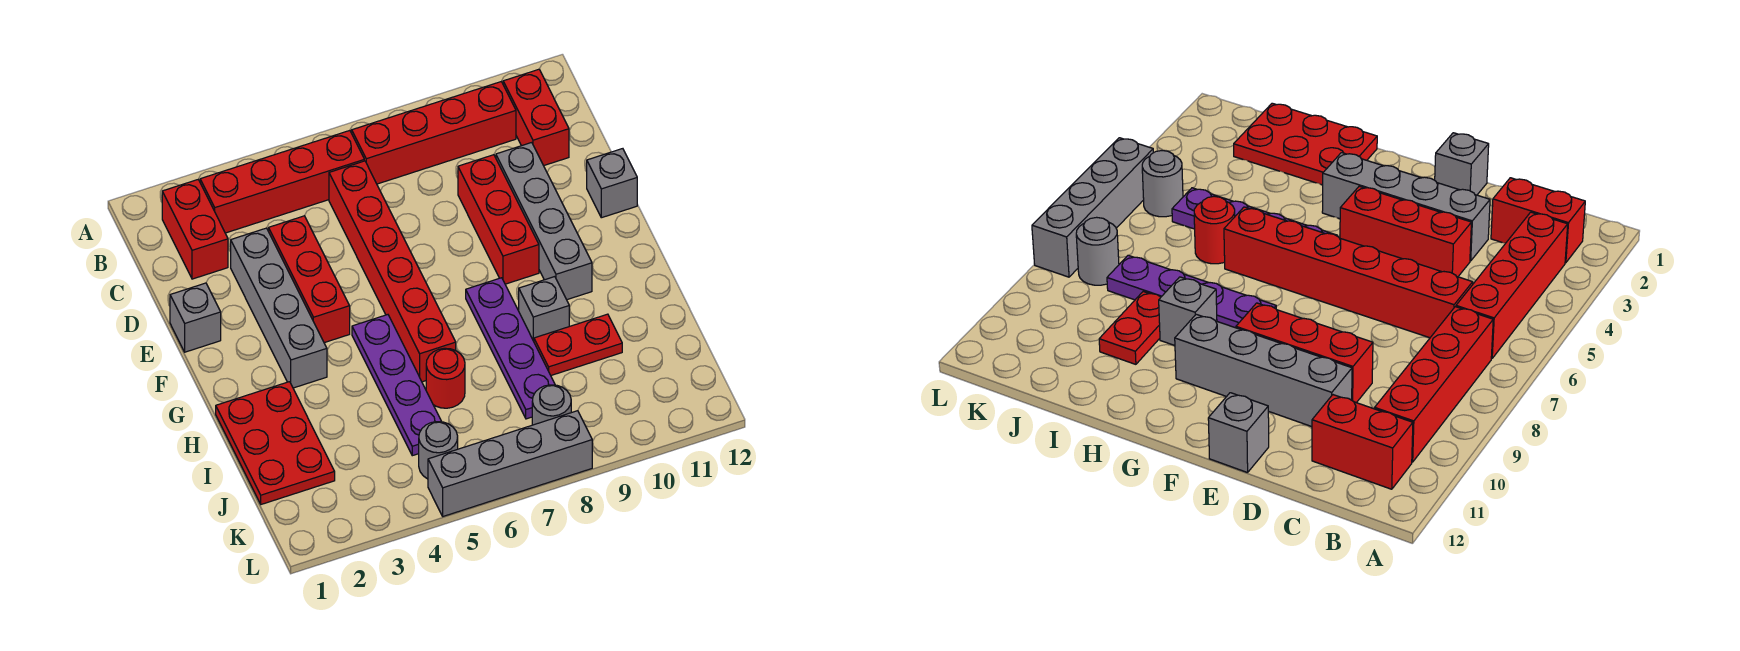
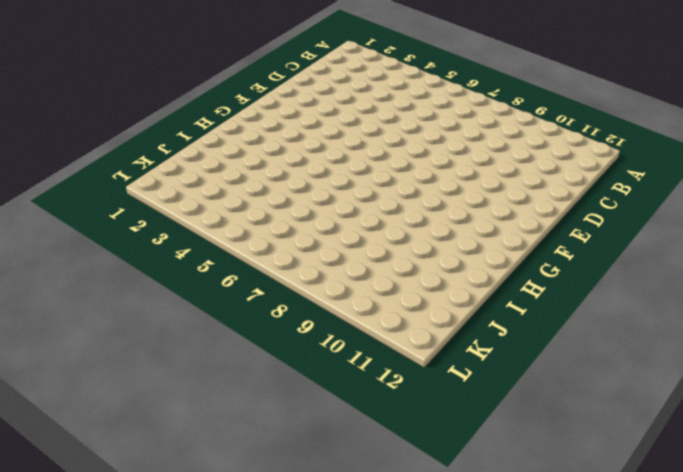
none -> red 1x2 brick [162,179,228,279]
none -> red 1x4 brick [200,131,364,233]
none -> red 1x4 brick [352,81,516,184]

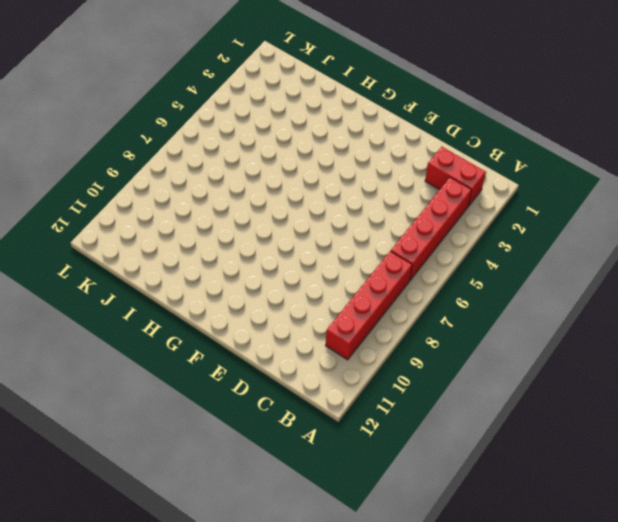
none -> red 1x2 brick [503,69,569,166]
none -> red 1x6 brick [329,161,456,382]
none -> grey 1x4 brick [231,228,327,388]

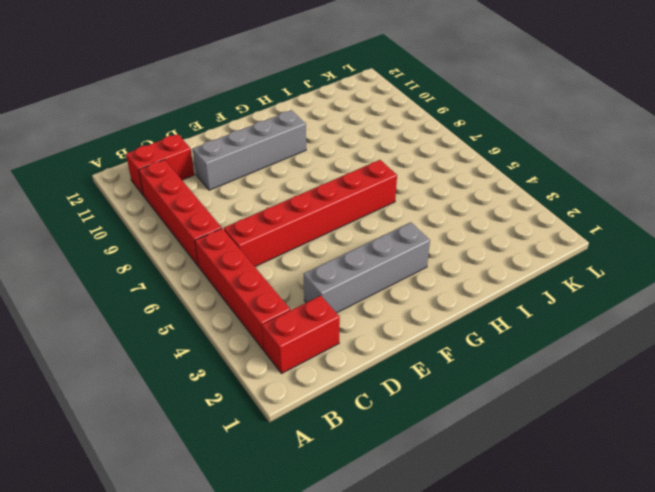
none -> red 1x3 brick [269,216,350,343]
none -> red 1x3 brick [458,155,539,284]
none -> grey 1x1 brick [170,283,221,352]

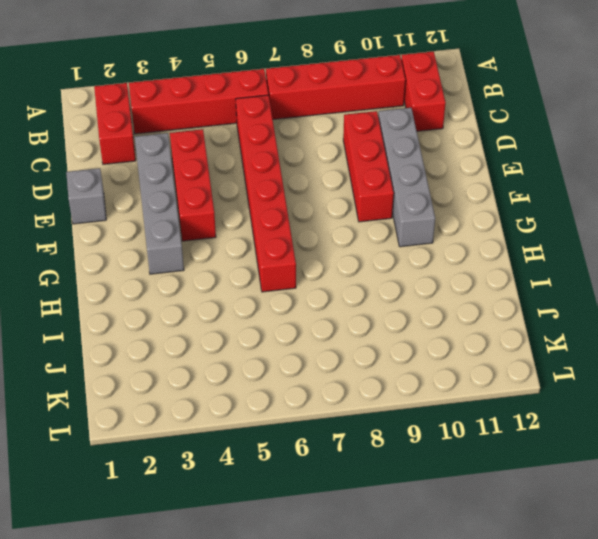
none -> grey 1x1 brick [587,149,637,218]
none -> purple 1x4 plate [352,315,442,456]
none -> purple 1x4 plate [466,278,555,419]

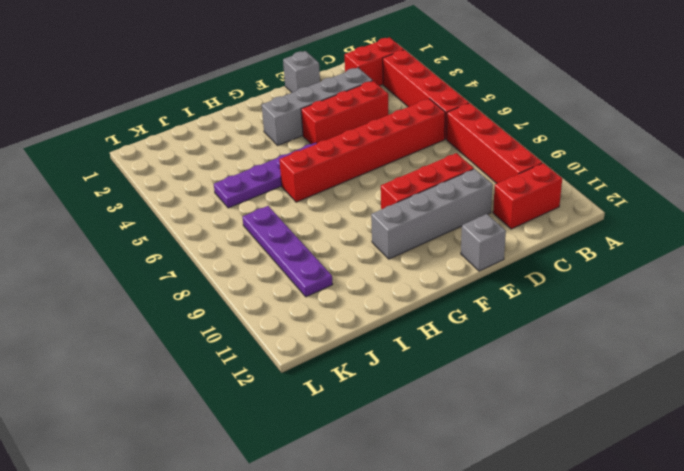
purple 1x4 plate [242,206,333,297] -> purple 1x4 plate turned to [466,278,555,419]
none -> red 2x3 plate [216,382,335,504]
none -> grey 1x1 brick [519,277,569,341]
none -> red 1x1 round brick [426,348,465,408]

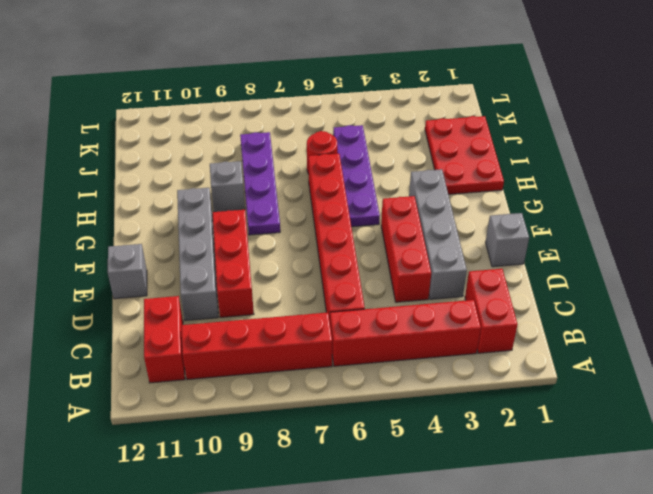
none -> red 1x2 plate [534,314,622,375]
none -> grey 1x1 round brick [419,422,458,479]
none -> grey 1x1 round brick [532,385,571,425]

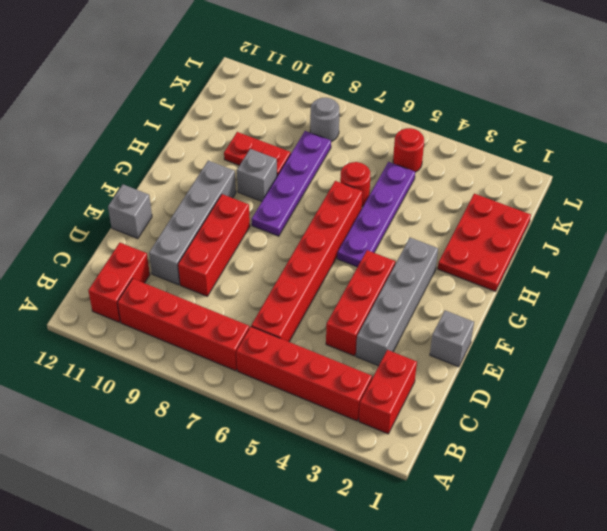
red 1x1 round brick [393,128,424,172] -> grey 1x1 round brick [419,422,458,479]
none -> grey 1x4 brick [428,411,592,516]

